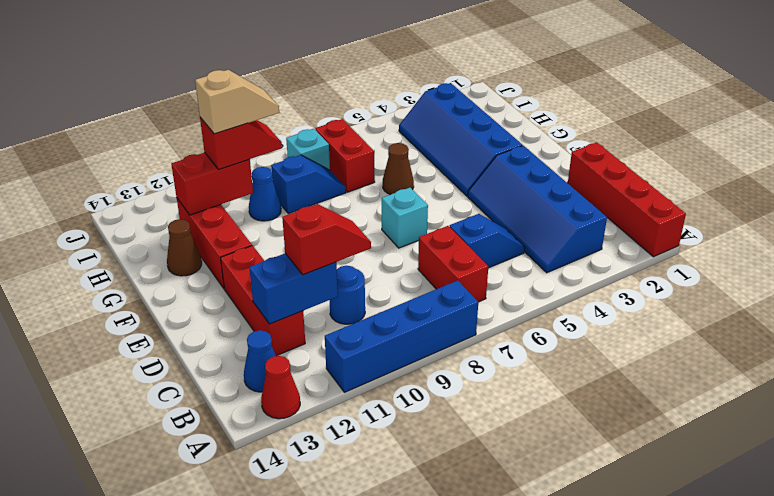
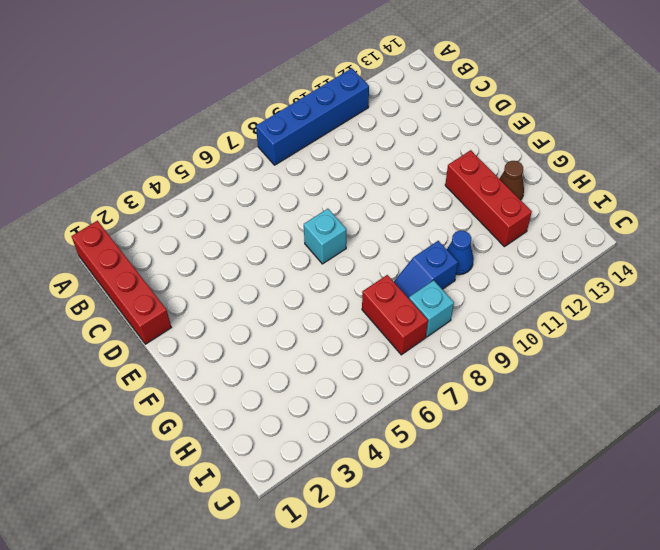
none -> red 1x1 cone [261,356,300,419]
none -> blue 2x4 slope [468,146,607,273]
none -> red 1x2 brick [418,226,488,302]

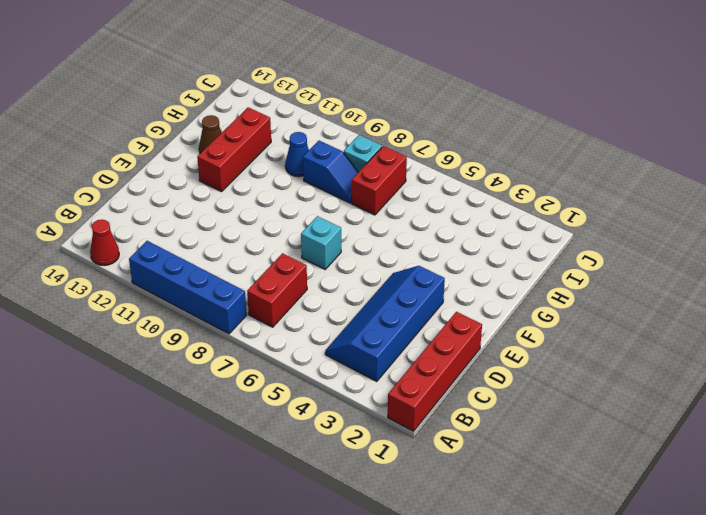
none -> blue 1x1 cone [244,330,276,392]
none -> blue 1x2 slope [450,214,525,268]
none -> blue 1x1 round brick [330,266,365,324]

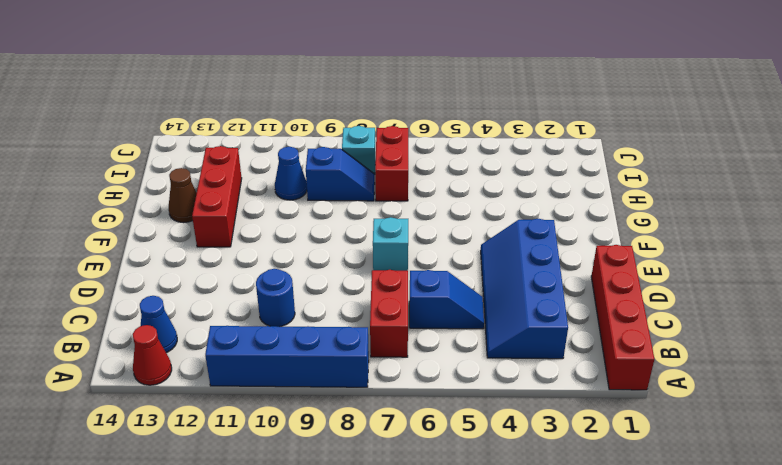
none -> red 1x3 brick [221,246,305,356]
none -> blue 2x4 slope [399,83,523,196]
none -> brown 1x1 cone [383,143,414,195]

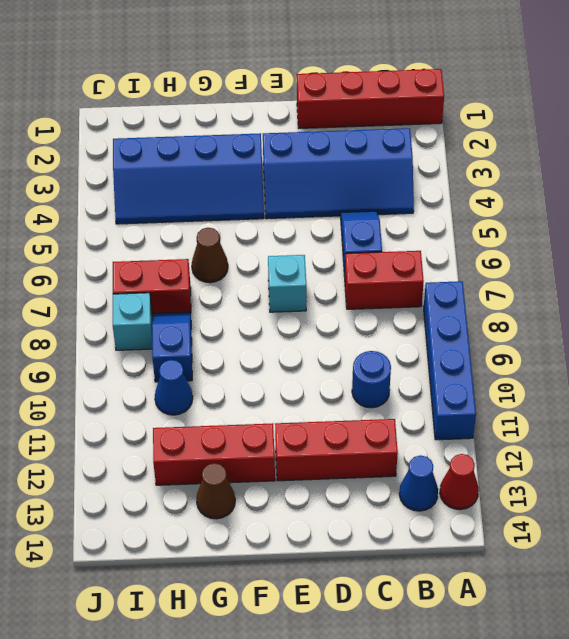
none -> blue 1x2 brick [249,253,338,324]
none -> red 1x2 brick [171,152,253,215]
none -> red 1x2 slope [282,204,371,275]

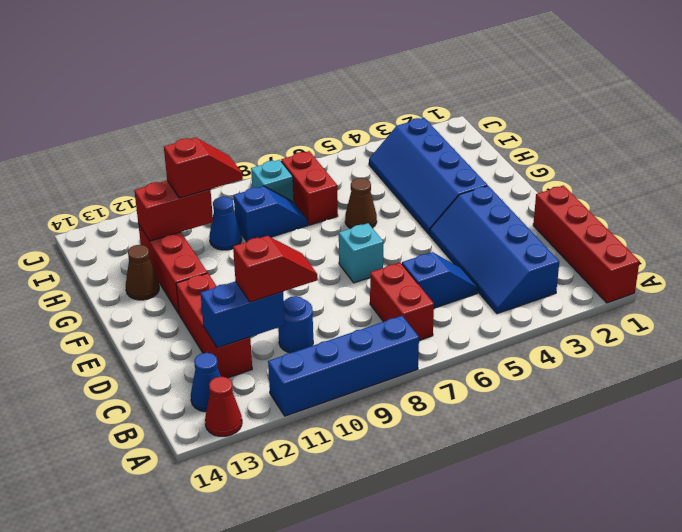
none -> tan 1x2 slope [195,70,279,134]

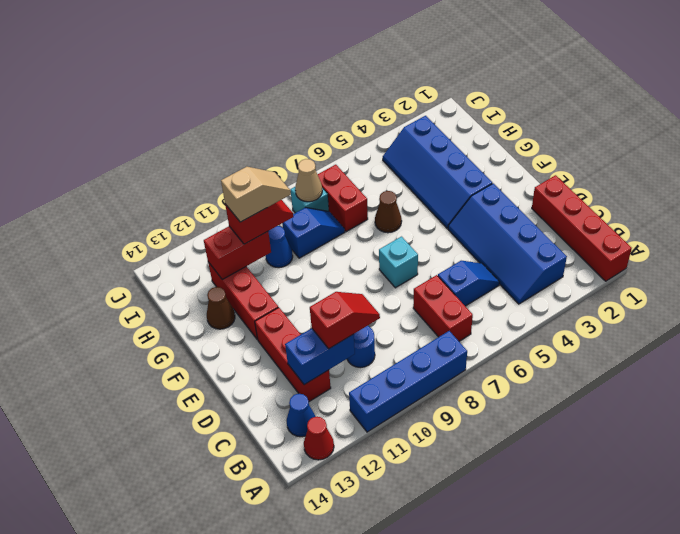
tan 1x1 cone [295,159,322,202] -> none

